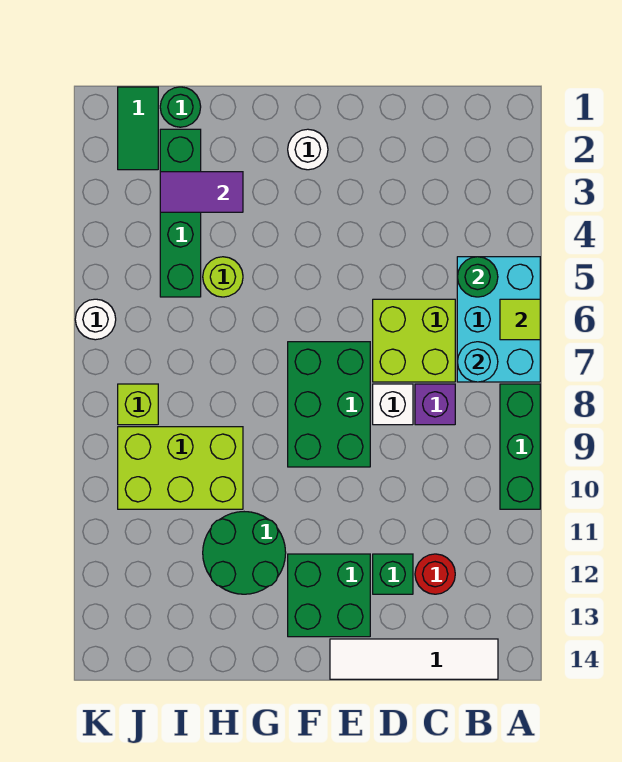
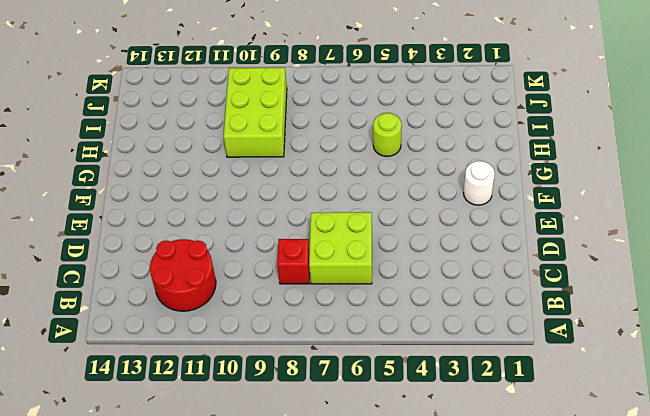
red 2x2 round brick [150,239,216,311] -> red 1x1 round brick [415,554,455,594]
red 1x1 brick [277,239,310,284] -> purple 1x1 brick [415,384,455,425]
none -> cyan 2x3 brick [457,257,540,382]
none -> green 1x3 brick [500,384,540,509]
none -> white 1x4 tile [330,639,498,679]

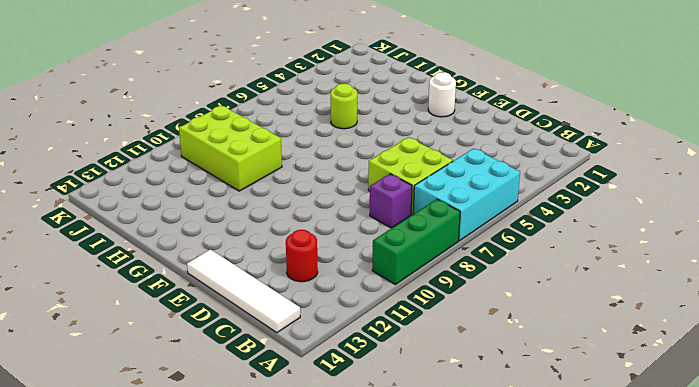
none -> white 1x1 brick [373,384,413,425]
none -> green 1x1 brick [373,554,413,594]
none -> green 2x3 brick [288,342,370,467]

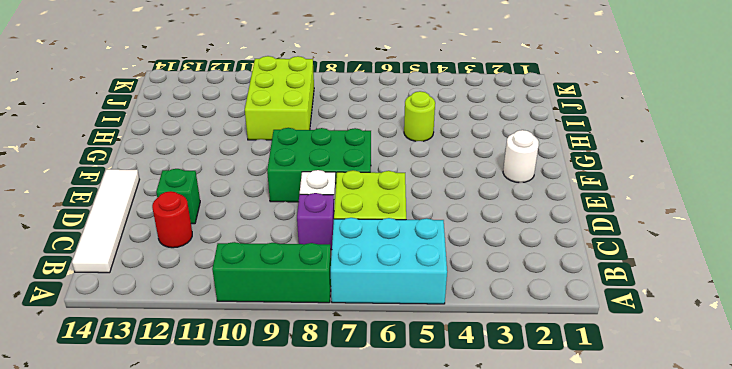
none -> green 2x2 brick [288,554,370,637]
none -> green 2x2 round brick [203,512,286,594]
none -> green 1x1 round brick [160,87,201,127]

